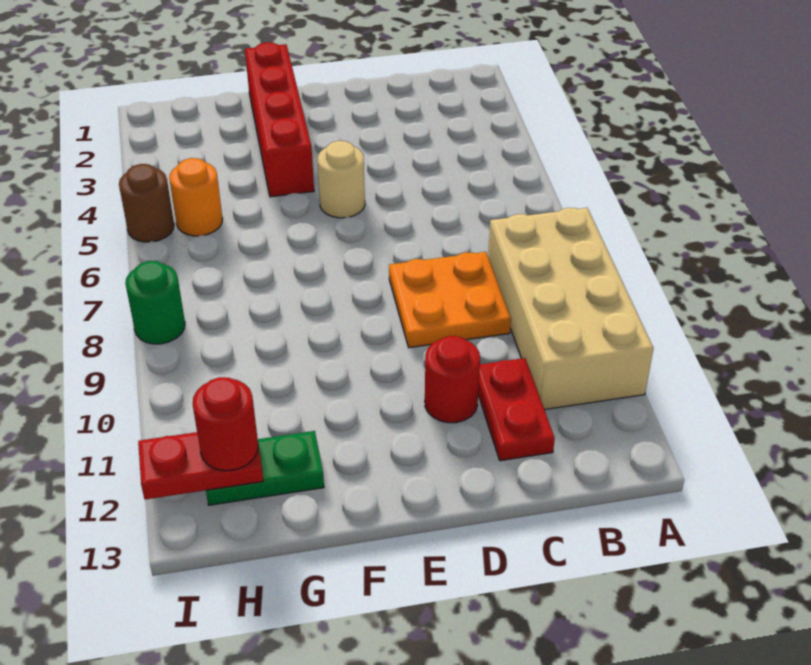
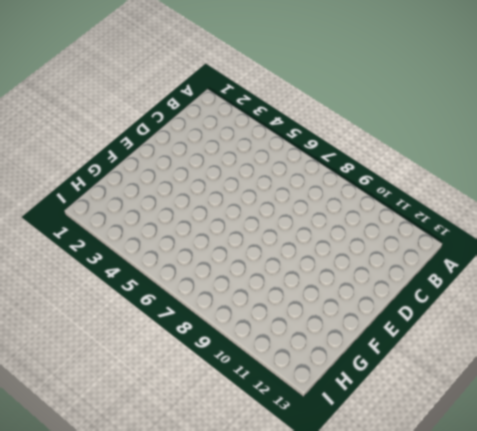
none -> tan 2x4 brick [488,208,654,410]
none -> orange 2x2 plate [389,252,511,348]
none -> red 1x2 plate [478,358,555,461]

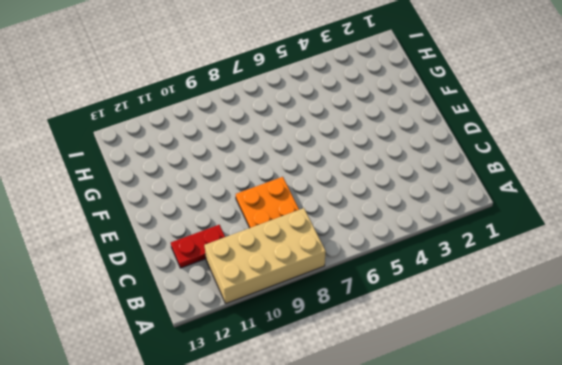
none -> red 1x1 round brick [425,336,480,423]
none -> tan 1x1 round brick [317,141,365,218]
none -> red 1x4 brick [245,42,314,197]

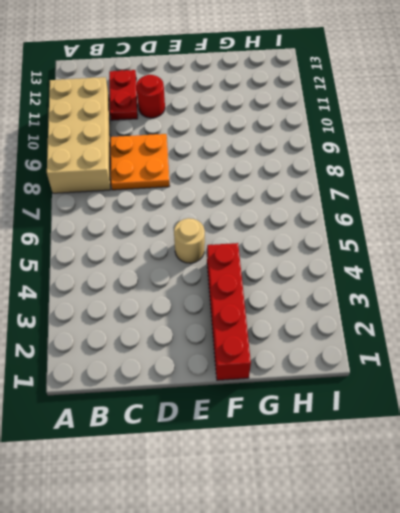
none -> green 1x2 plate [206,431,324,505]
none -> orange 1x1 round brick [169,158,223,236]
none -> brown 1x1 round brick [119,164,174,242]

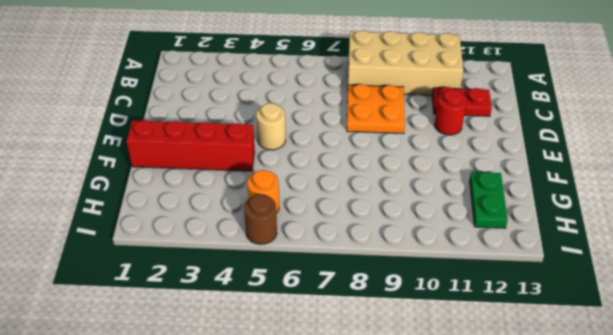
none -> green 1x1 round brick [125,261,185,344]
none -> red 1x2 plate [138,432,263,499]
none -> red 1x1 round brick [193,377,258,471]

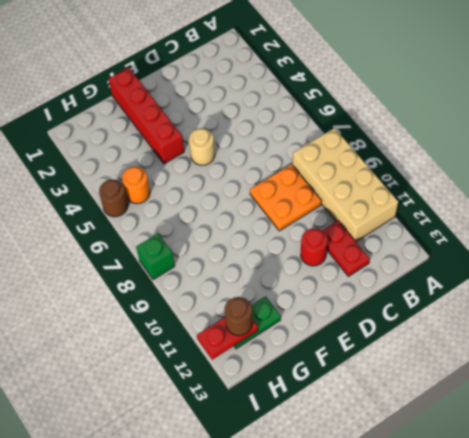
brown 1x1 round brick [224,297,252,336] -> red 1x1 round brick [193,377,258,471]
green 1x1 brick [136,233,175,280] -> green 1x1 round brick [125,261,185,344]

